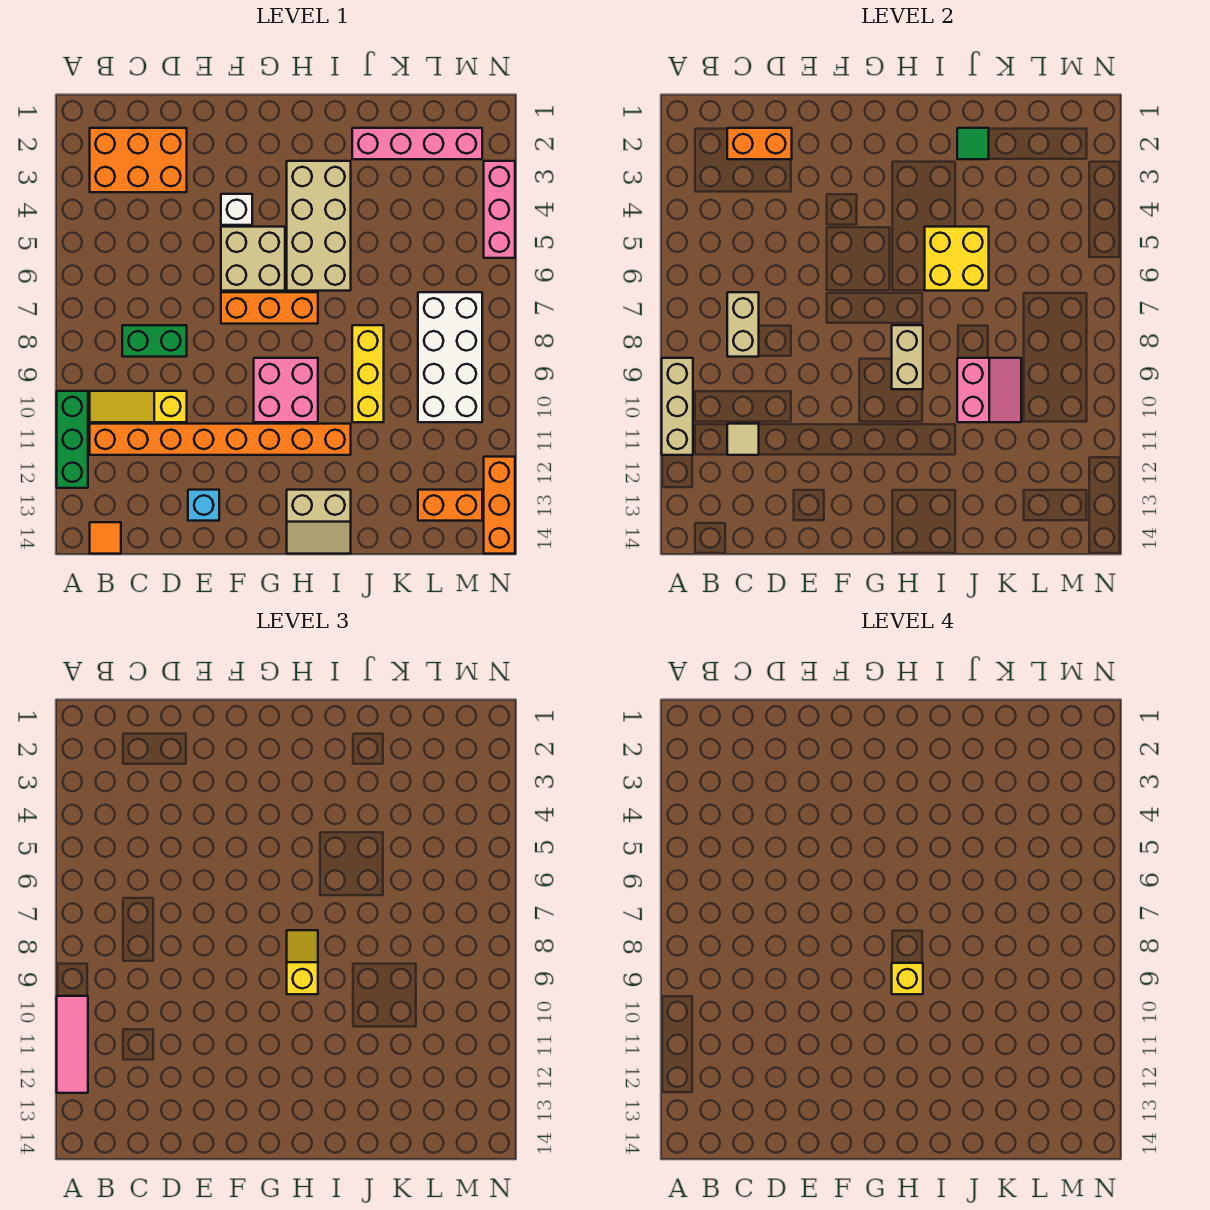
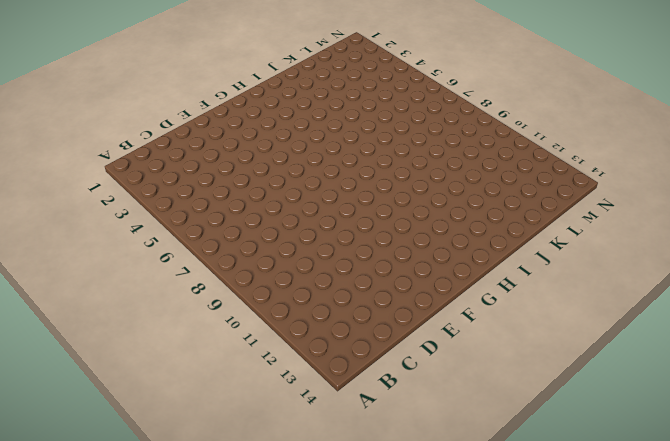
none -> green 1x3 brick [57,391,88,488]
none -> orange 2x3 brick [90,128,187,192]
none -> yellow 1x3 slope [90,391,187,422]
none -> orange 1x8 brick [90,424,351,455]

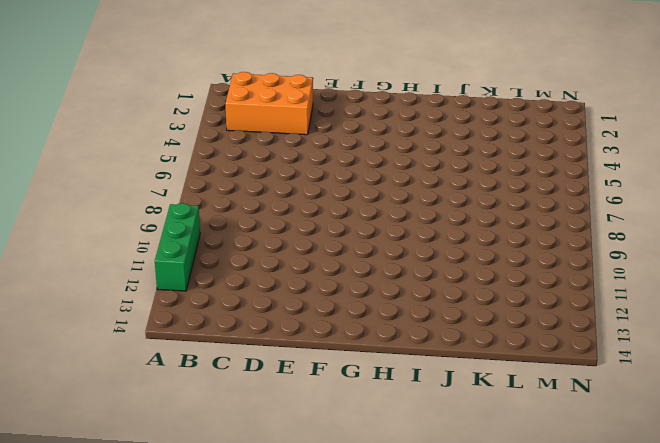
none -> yellow 1x3 slope [90,391,187,422]
none -> orange 1x8 brick [90,424,351,455]
none -> orange 1x1 tile [90,522,121,554]
none -> green 1x2 brick [122,325,187,357]

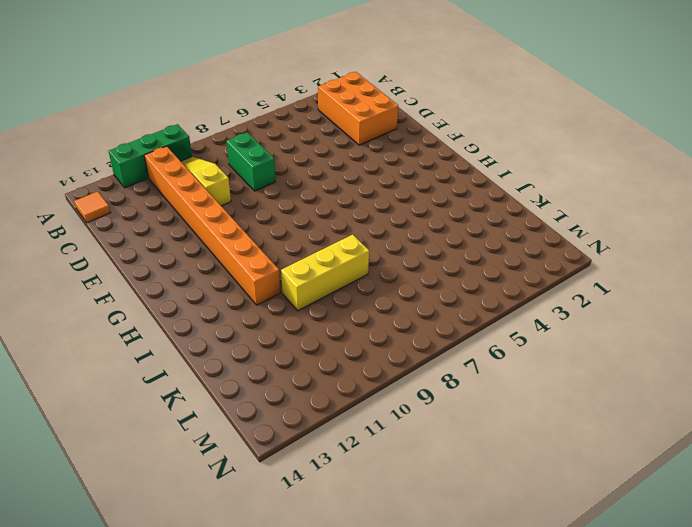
none -> cyan 1x1 brick [188,490,219,521]
none -> white 1x1 brick [221,194,252,225]
none -> tan 2x2 brick [221,227,285,291]
none -> orange 1x3 brick [221,292,318,324]

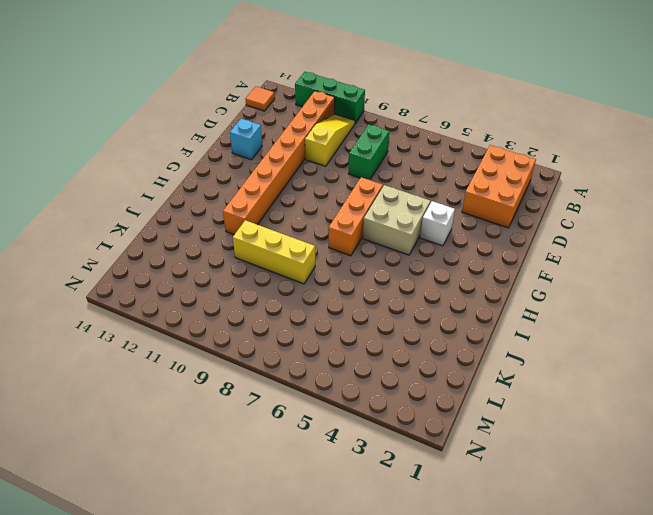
none -> pink 2x2 brick [254,358,318,422]
none -> tan 2x4 brick [287,161,351,291]
none -> tan 2x2 slope [287,490,351,554]
none -> pink 1x4 brick [352,128,482,159]

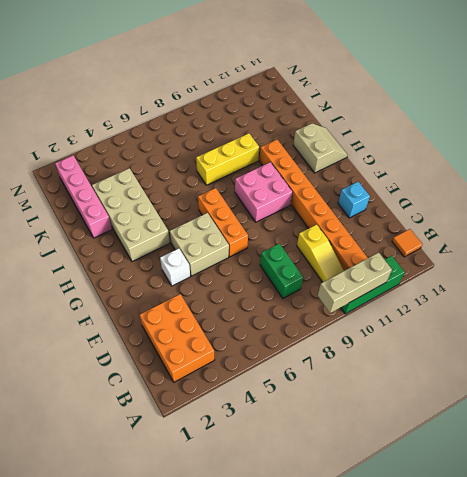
tan 2x4 brick [92,168,170,262] -> tan 2x4 brick turned to [287,161,351,291]
none -> white 2x4 brick [418,292,482,422]
none -> orange 1x2 brick [418,490,482,521]
none -> pink 1x3 brick [484,161,515,258]
none -> orange 1x3 brick [484,457,515,554]

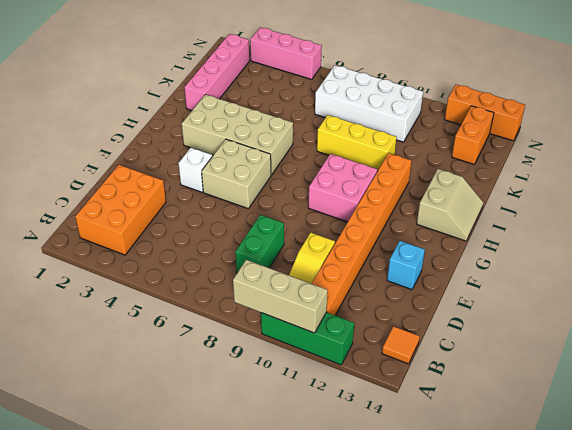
none -> orange 1x3 brick [221,292,318,324]
none -> orange 1x2 brick [727,128,792,159]
none -> tan 1x2 brick [727,292,759,357]
none -> tan 1x1 tile [727,424,759,455]

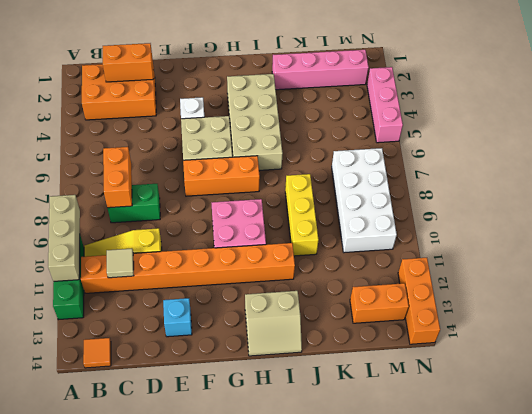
orange 1x2 brick [103,147,132,208] -> tan 1x2 brick [727,292,759,357]
none -> tan 1x2 brick [892,325,923,389]
none -> yellow 2x2 brick [925,227,989,291]
none -> green 1x1 tile [957,128,989,159]
none -> pink 2x2 slope [957,358,1021,422]

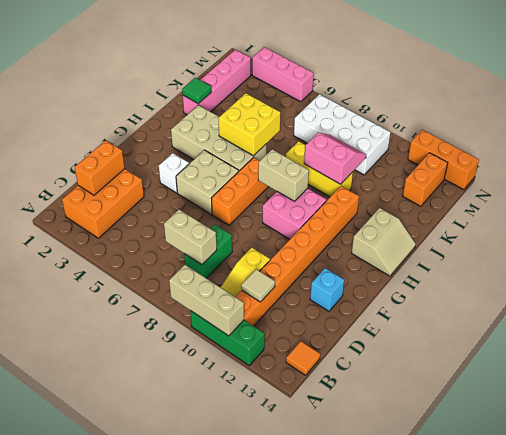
none -> pink 1x3 tile [57,996,88,1093]
none -> yellow 1x2 slope [287,930,318,994]
none -> yellow 1x1 brick [892,963,923,994]

